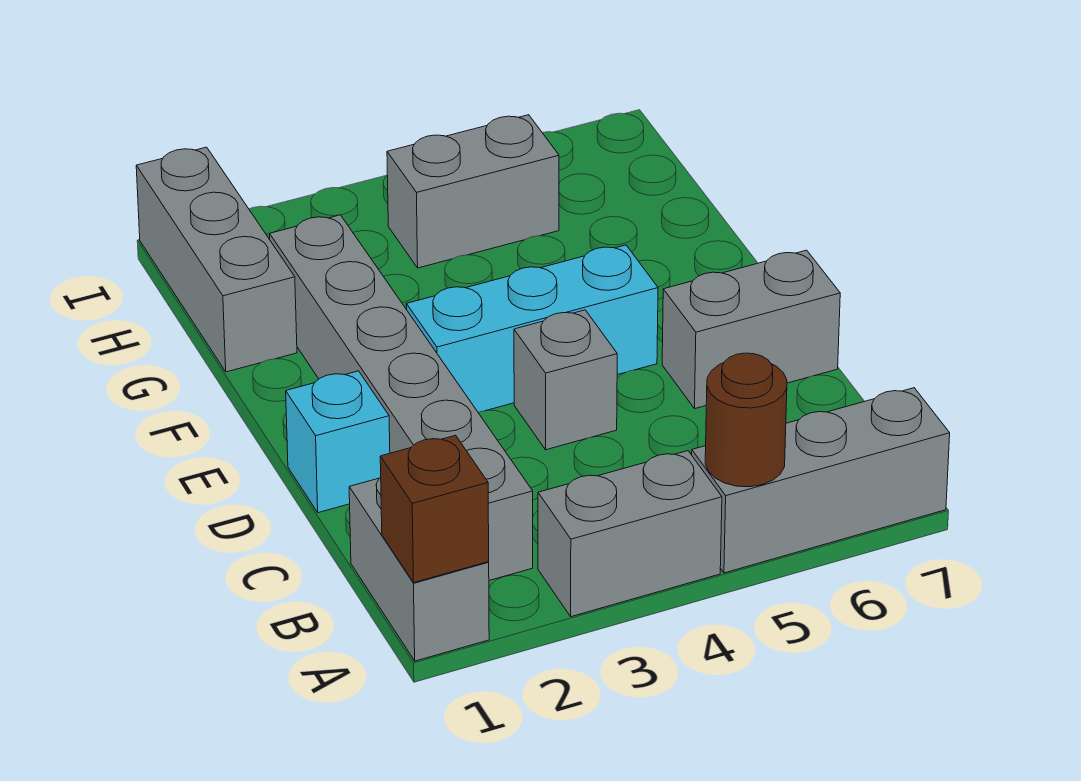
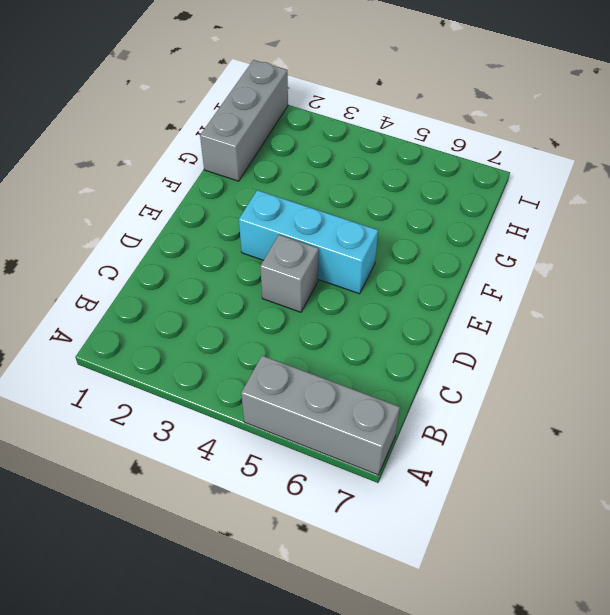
none -> grey 1x2 brick [349,477,489,661]
none -> grey 1x2 brick [538,451,722,617]
none -> grey 1x6 brick [270,215,533,580]

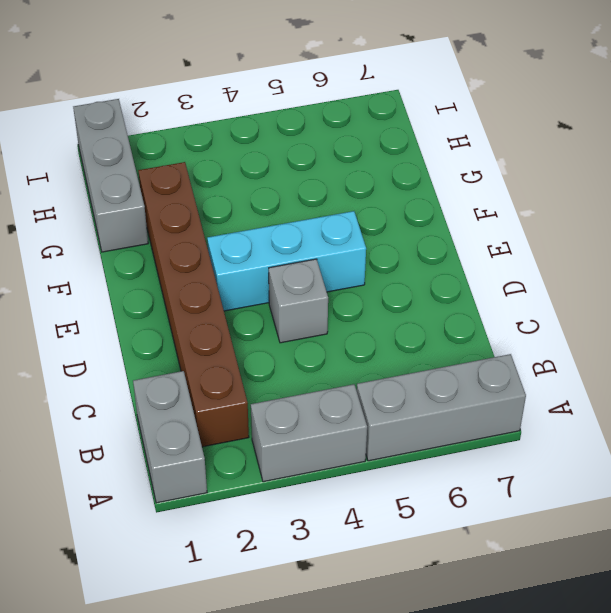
brown 1x6 brick [138,162,249,447] -> grey 1x6 brick [270,215,533,580]
none -> cyan 1x1 brick [286,371,390,513]
none -> grey 1x2 brick [662,250,840,409]
none -> grey 1x2 brick [387,115,559,268]

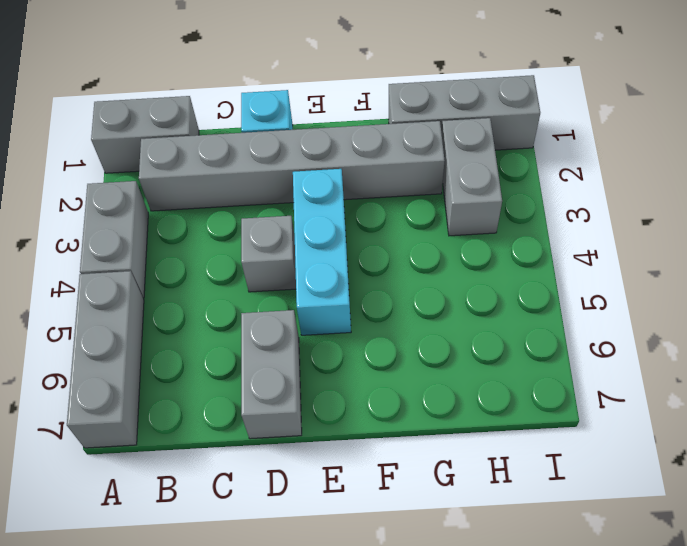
grey 1x2 brick [441,118,502,236] -> grey 1x2 brick moved to [387,115,559,268]
none -> brown 1x1 brick [380,435,489,582]
none -> brown 1x1 round brick [705,353,787,487]

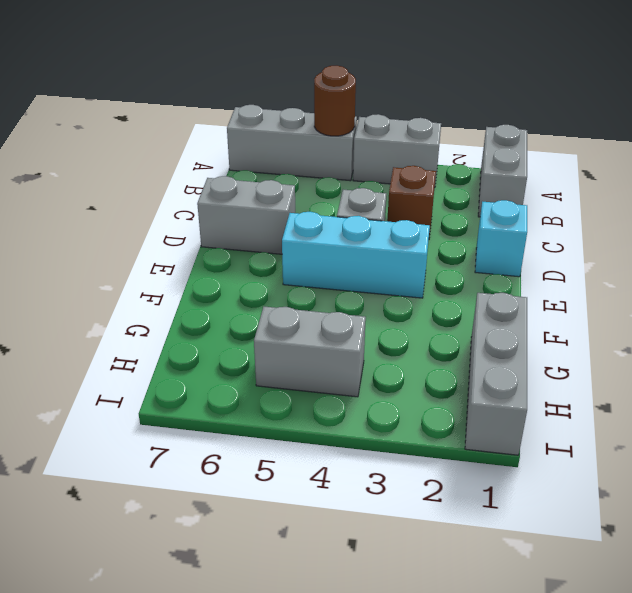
brown 1x1 brick [387,166,436,237] -> brown 1x1 brick moved to [380,435,489,582]
none -> grey 1x6 brick [270,215,533,580]

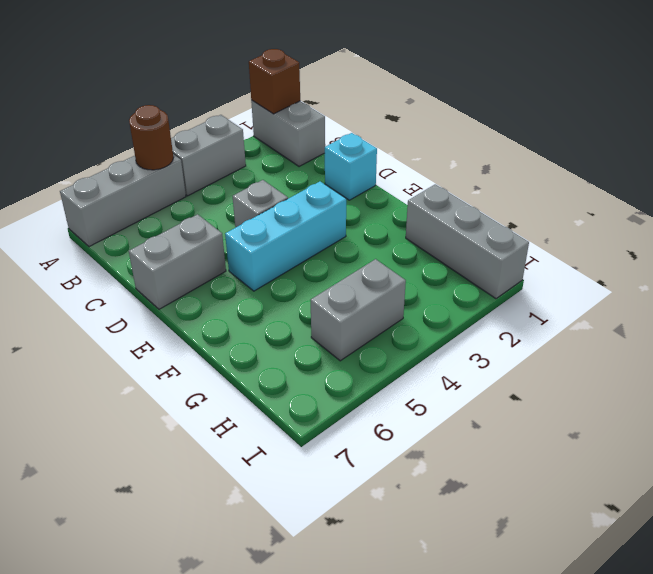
none -> grey 1x6 brick [270,215,533,580]

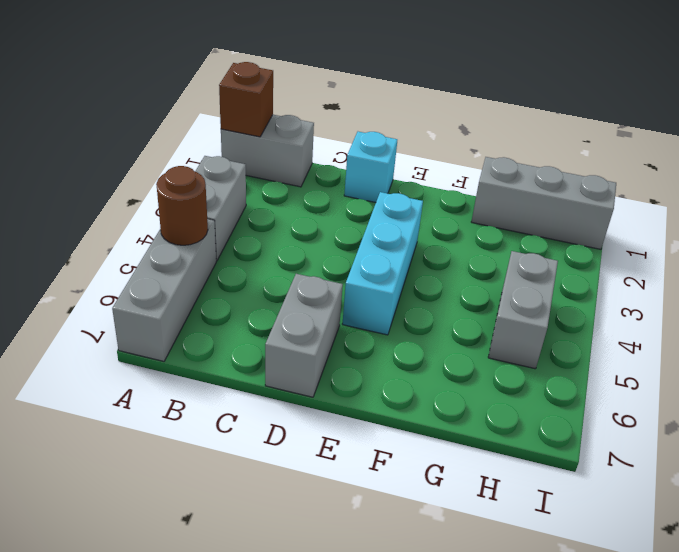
none -> grey 1x6 brick [270,215,533,580]
none -> grey 1x1 brick [514,310,617,450]

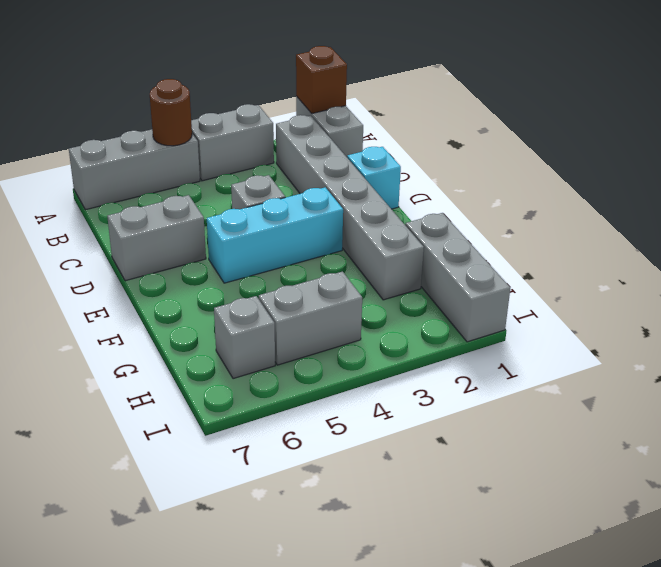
grey 1x1 brick [214,296,275,379] -> none

